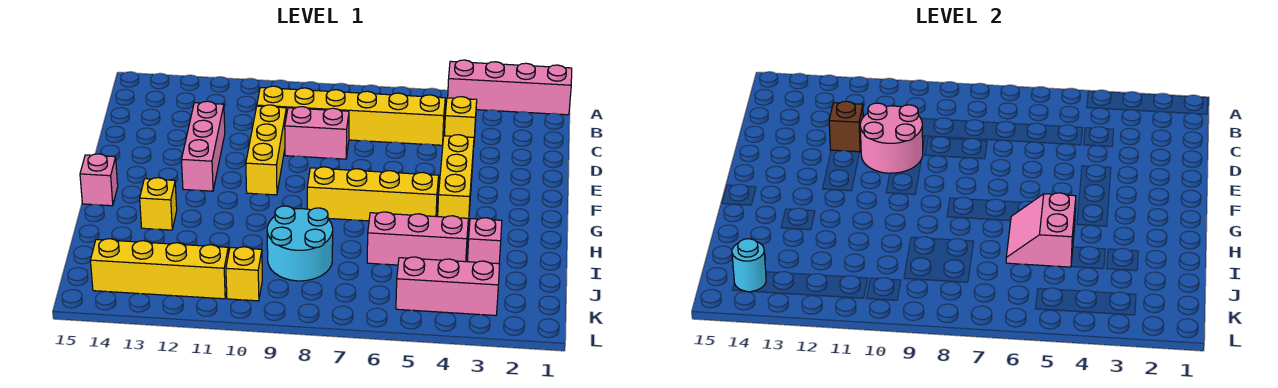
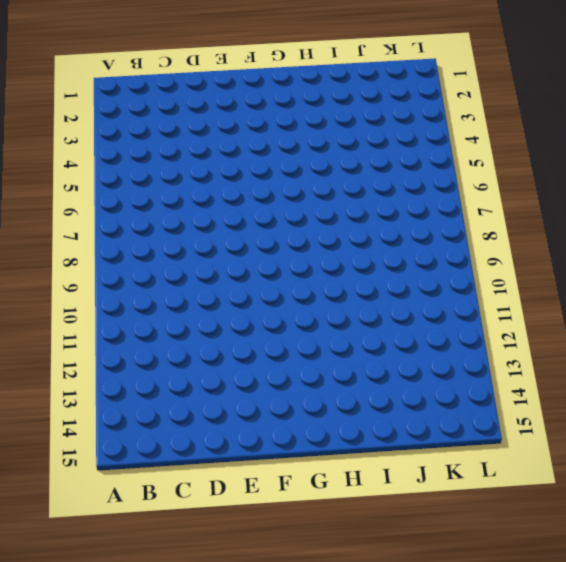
none -> pink 1x4 brick [448,60,572,115]
none -> yellow 1x1 brick [445,97,477,138]
none -> yellow 1x6 brick [257,86,445,145]

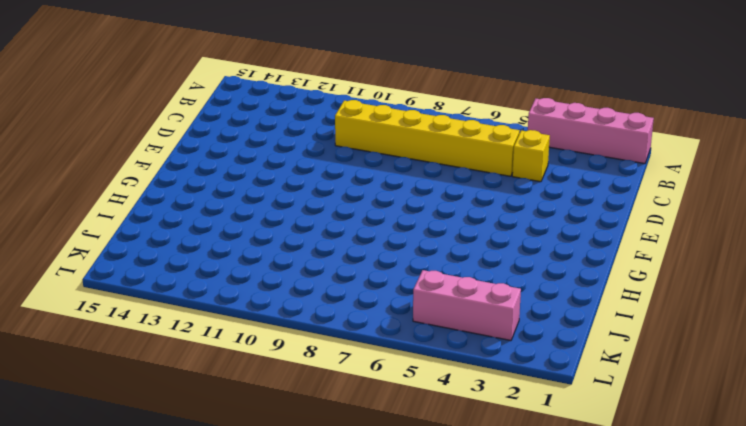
none -> pink 1x2 brick [285,107,349,159]
none -> yellow 1x3 brick [246,105,286,195]
none -> pink 1x3 brick [182,101,225,191]

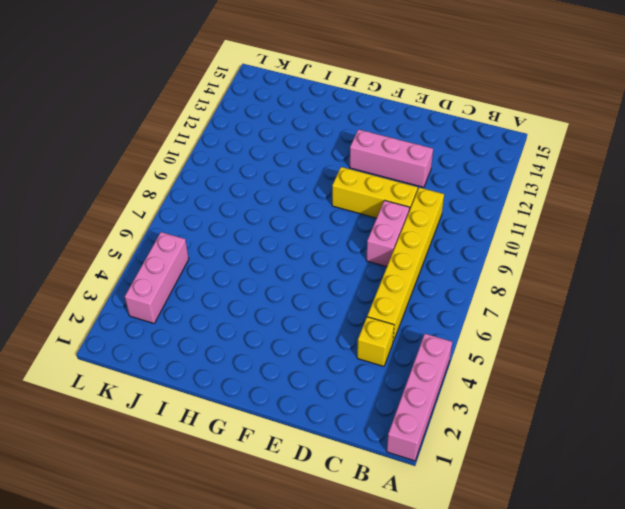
none -> yellow 1x3 brick [438,135,474,225]
none -> yellow 1x4 brick [307,167,439,221]
none -> pink 1x1 brick [80,154,118,206]

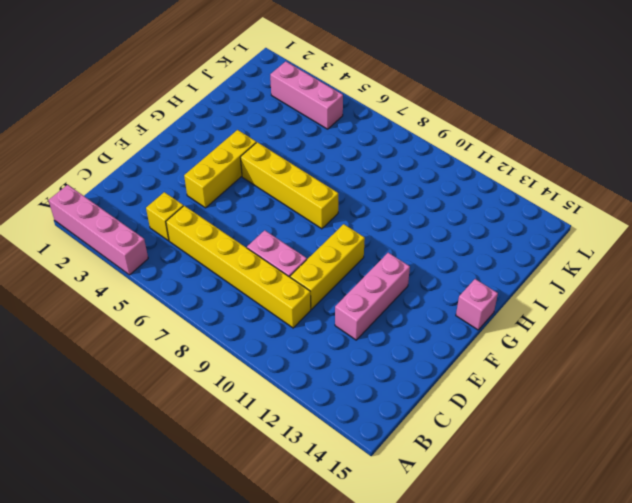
none -> yellow 1x1 brick [140,178,177,230]
none -> pink 1x1 brick [467,218,502,264]
none -> pink 1x3 brick [367,212,468,265]

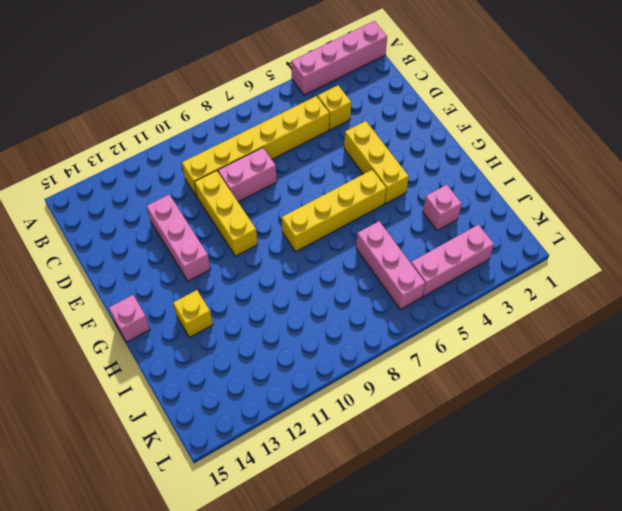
pink 1x3 brick [356,221,425,310] -> pink 1x3 brick turned to [367,212,468,265]
none -> cyan 2x2 round brick [267,206,333,281]
none -> yellow 1x1 brick [226,247,262,301]
none -> yellow 1x4 brick [90,239,228,299]

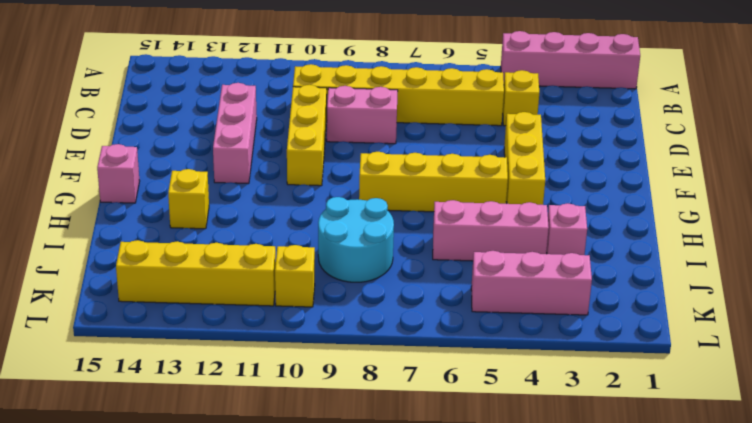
none -> pink 2x2 round brick [860,103,923,173]
none -> brown 1x1 brick [829,101,863,152]
none -> pink 2x2 slope [1006,193,1076,267]

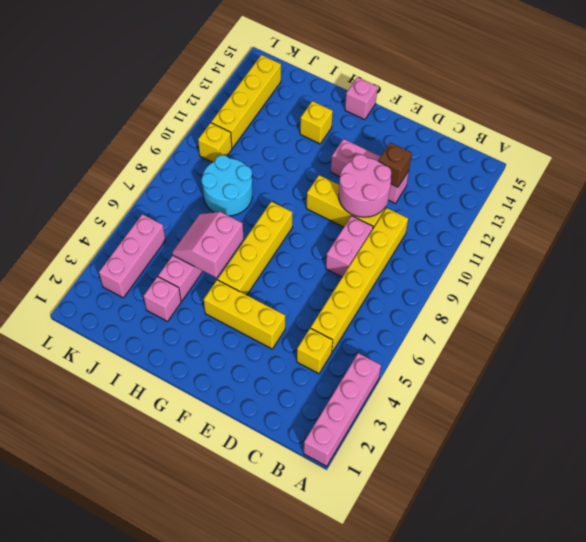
pink 2x2 slope [172,212,244,278] -> pink 2x2 slope turned to [1006,193,1076,267]
none -> cyan 1x1 round brick [732,239,766,292]

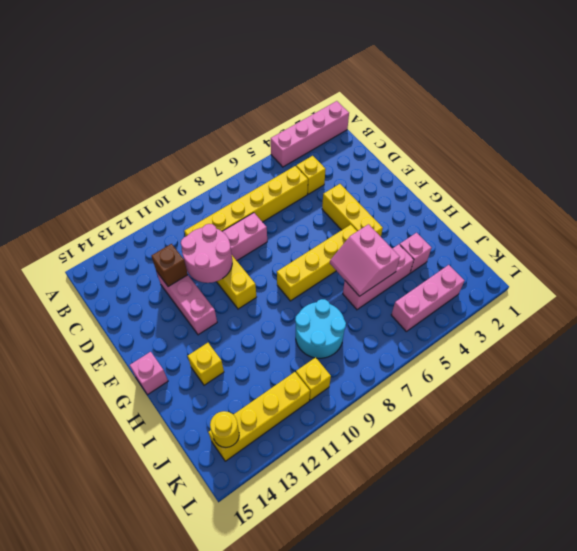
yellow 1x1 round brick [210,411,239,447] -> cyan 1x1 round brick [732,239,766,292]

